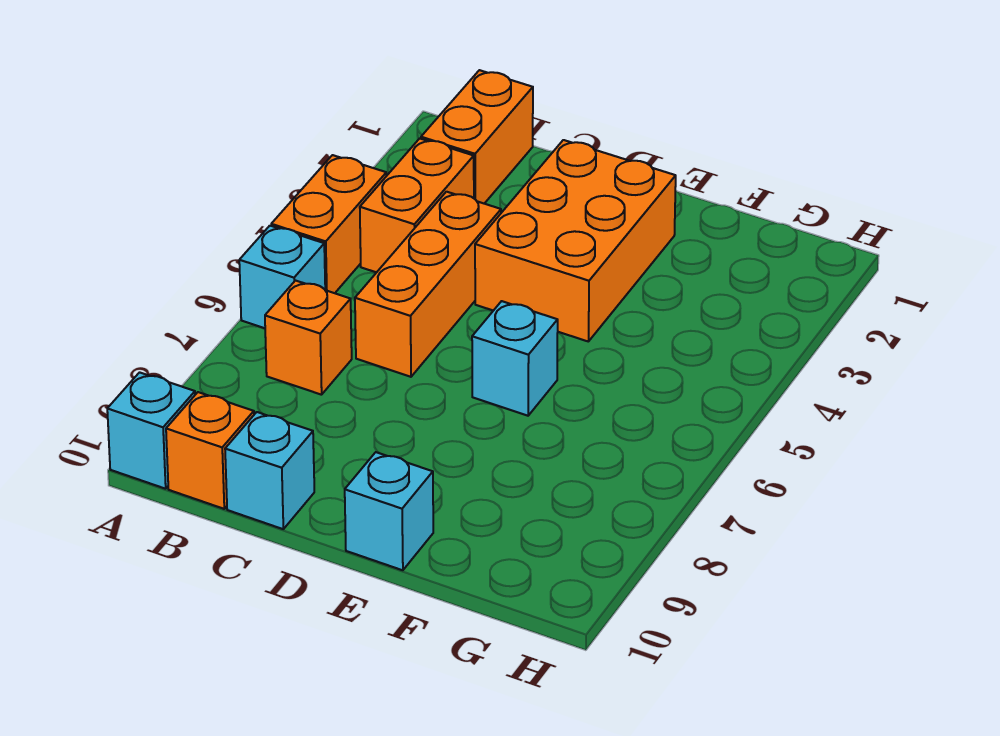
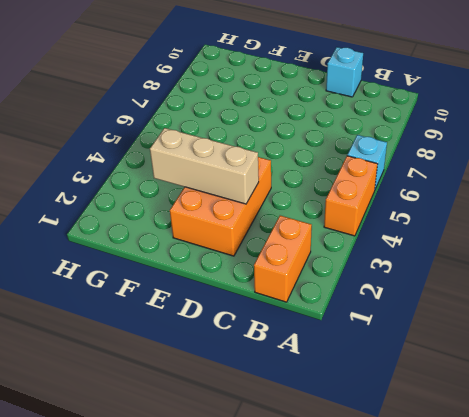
tan 1x3 brick [150,128,259,204] -> none
none -> cyan 1x1 brick [107,372,195,489]
none -> orange 1x2 brick [360,139,474,272]
none -> orange 1x1 brick [265,281,352,395]

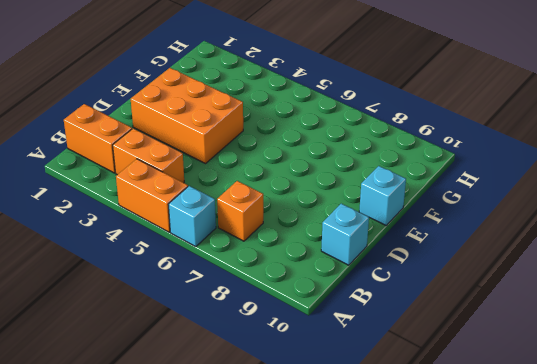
none -> cyan 1x1 brick [107,372,195,489]
none -> orange 1x1 brick [166,392,254,509]
none -> orange 1x3 brick [355,192,501,377]

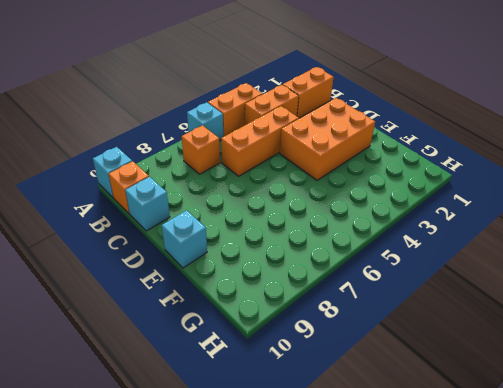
none -> cyan 1x1 brick [472,301,558,416]

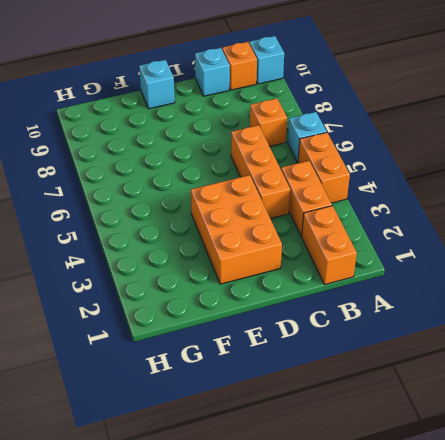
none -> cyan 1x1 brick [472,301,558,416]

